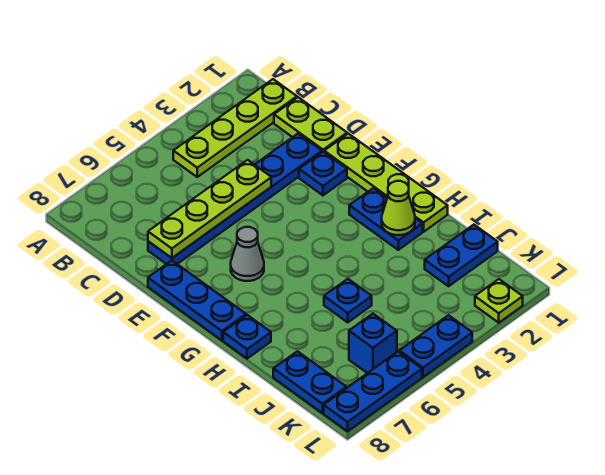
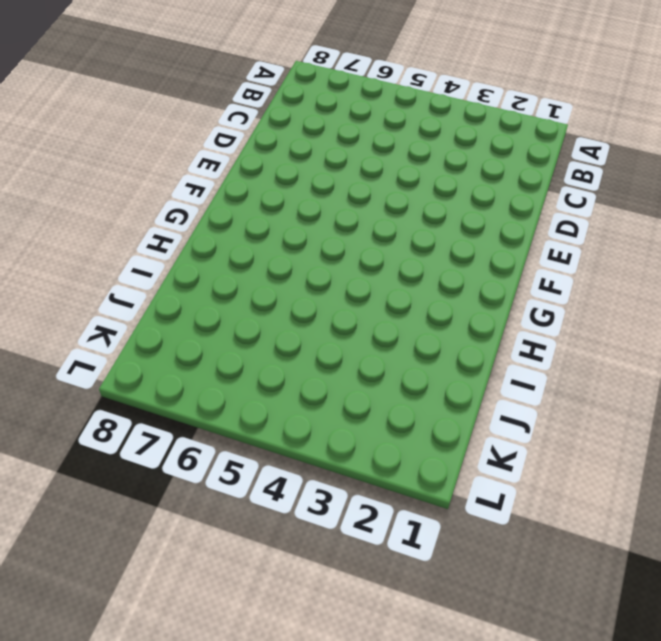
none -> lime 1x4 plate [173,79,297,177]
none -> lime 1x2 plate [274,97,347,152]
none -> blue 1x6 plate [148,134,322,264]

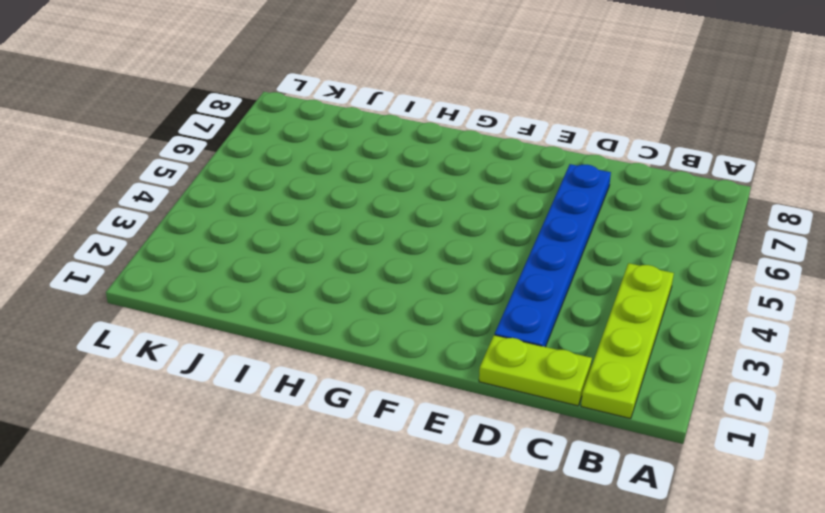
none -> lime 1x4 plate [324,134,448,232]
none -> blue 1x1 plate [299,152,347,195]
none -> blue 1x3 plate [148,260,246,340]

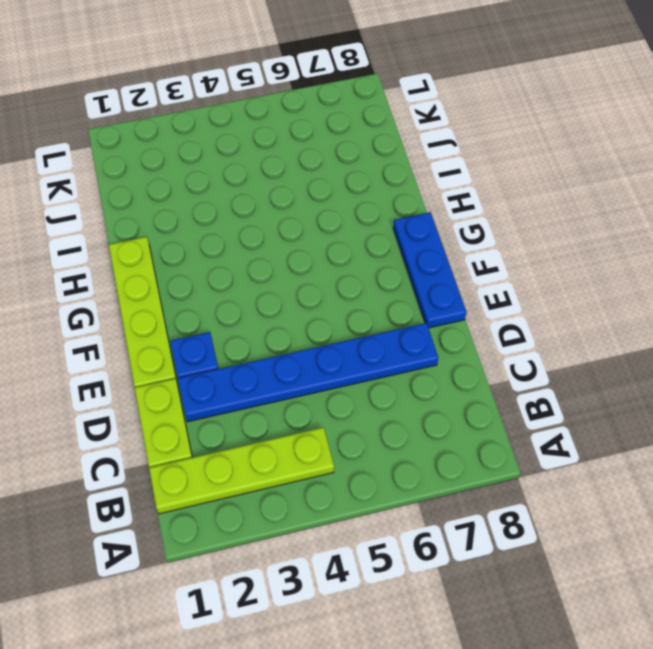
none -> grey 1x1 cone [231,227,264,281]
none -> blue 1x2 plate [349,188,422,250]
none -> blue 1x1 plate [223,315,271,359]

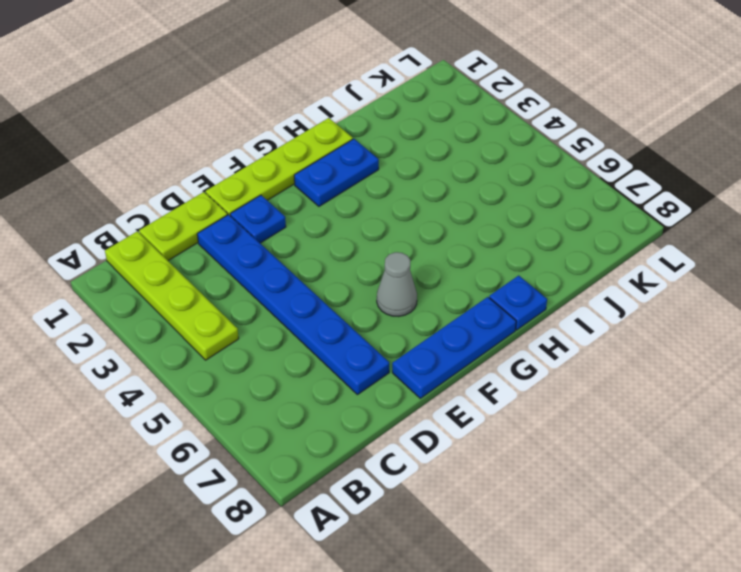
none -> blue 1x1 plate [324,279,372,322]
none -> blue 1x2 plate [425,225,498,286]
none -> blue 1x2 plate [273,351,346,413]

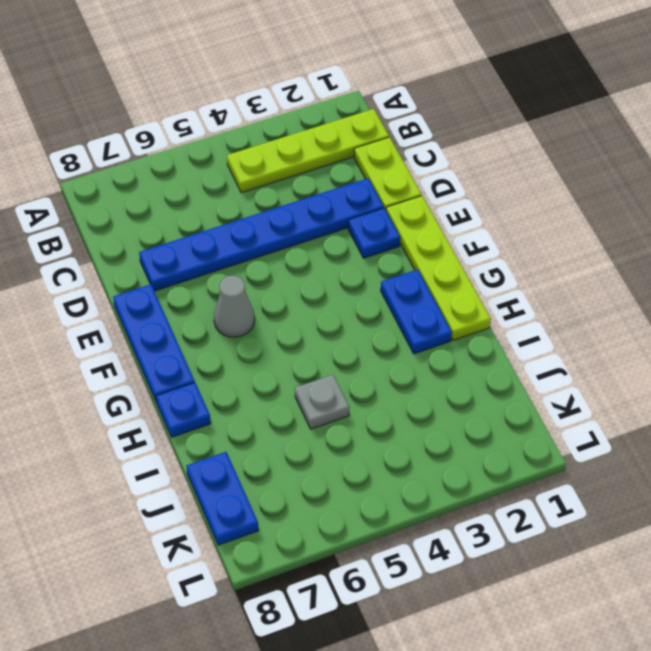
grey 1x1 plate [295,375,349,429] -> blue 1x1 plate [324,279,372,322]
none -> blue 1x2 plate [425,225,498,286]
none -> blue 1x1 brick [349,314,397,373]
none -> lime 1x1 plate [475,279,523,323]

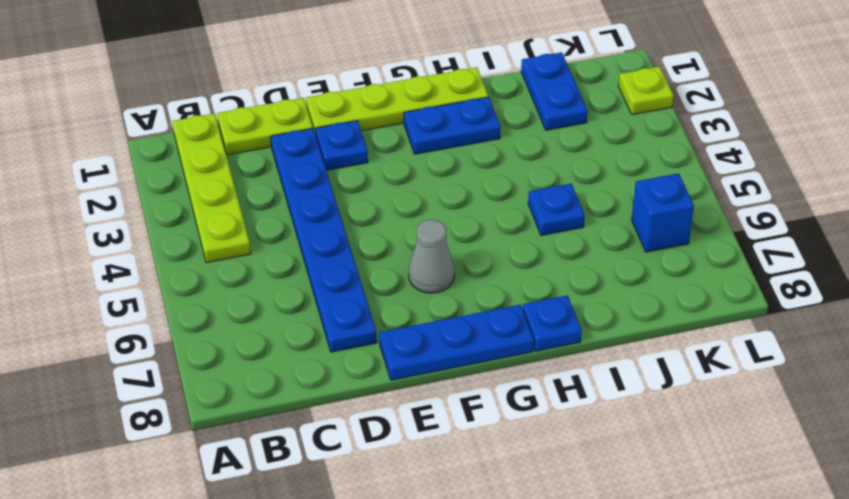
none -> blue 1x2 plate [273,351,346,413]
none -> blue 1x2 plate [399,315,472,377]
none -> blue 1x3 plate [324,352,422,431]

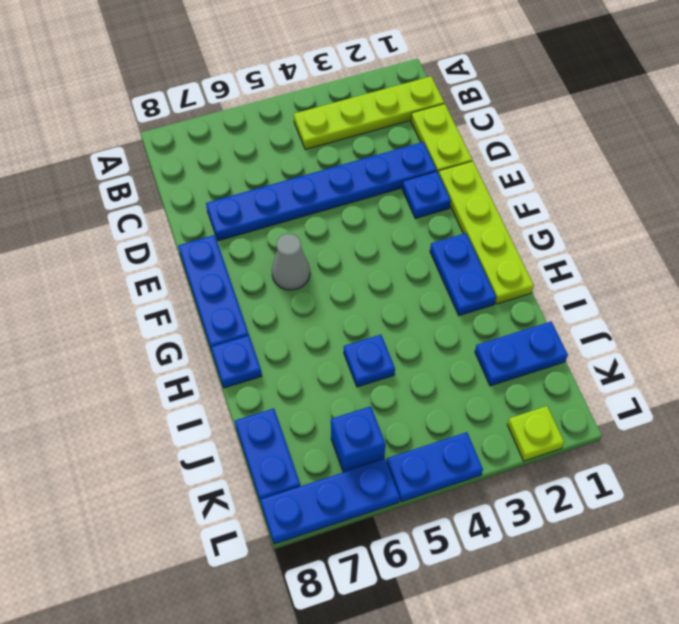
none -> lime 1x4 plate [148,160,271,258]
none -> lime 1x1 cone [382,181,415,235]

